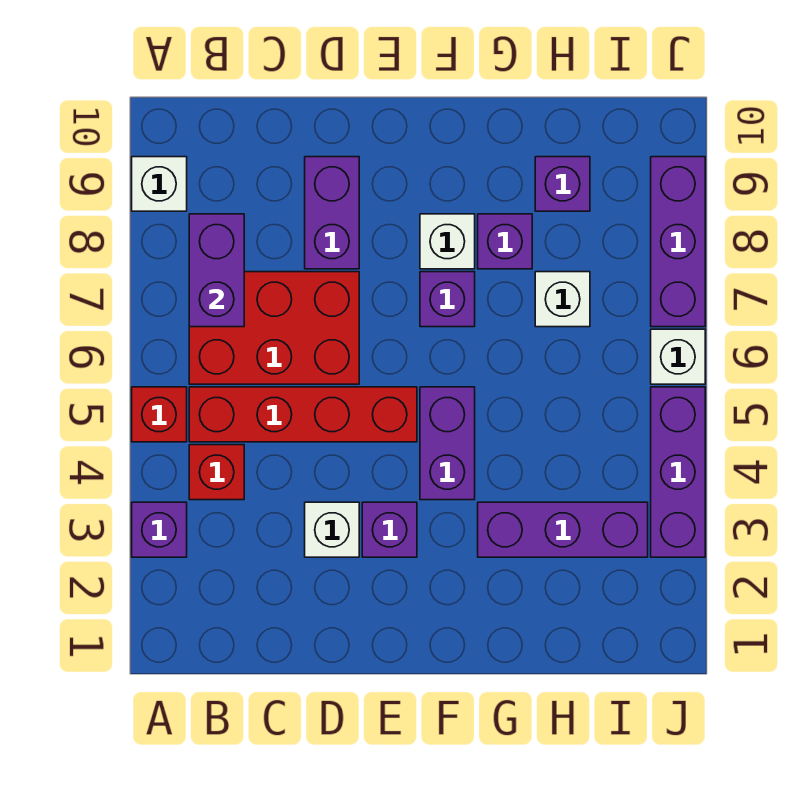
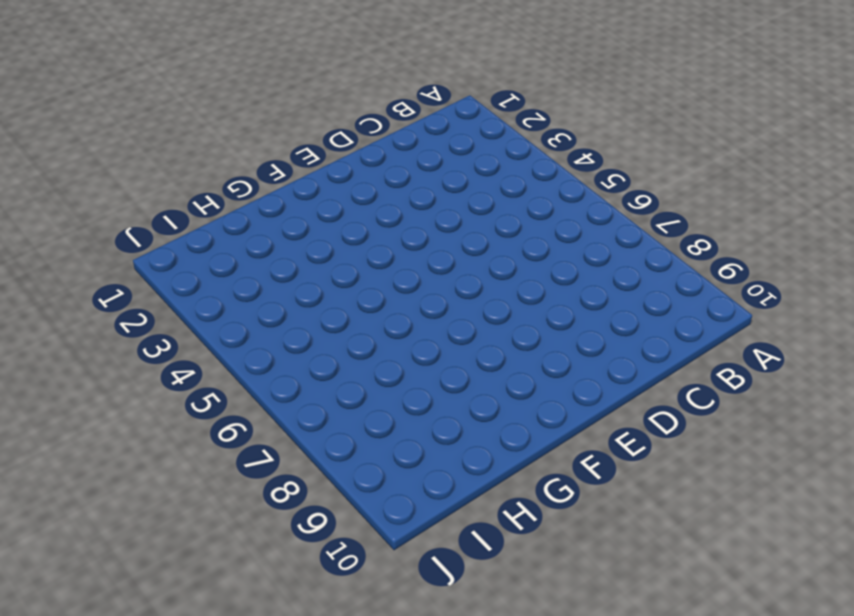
none -> purple 1x1 brick [132,502,187,557]
none -> red 1x1 brick [132,387,187,442]
none -> white 1x1 brick [132,157,187,211]

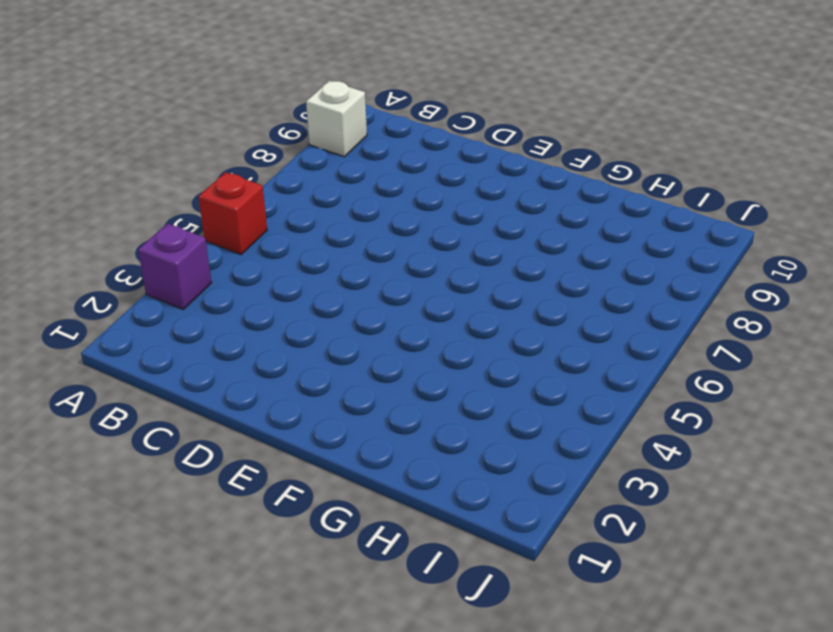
none -> red 1x1 brick [189,445,244,500]
none -> red 1x4 brick [189,387,417,442]
none -> red 2x3 brick [189,272,359,384]

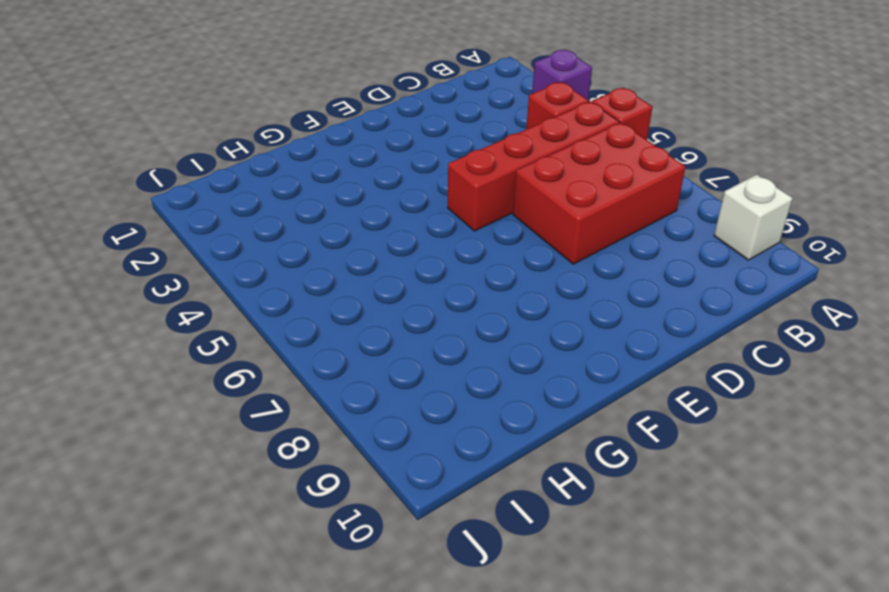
none -> white 1x1 brick [305,502,359,557]
none -> purple 1x2 brick [305,157,359,269]
none -> purple 1x1 brick [362,502,417,557]

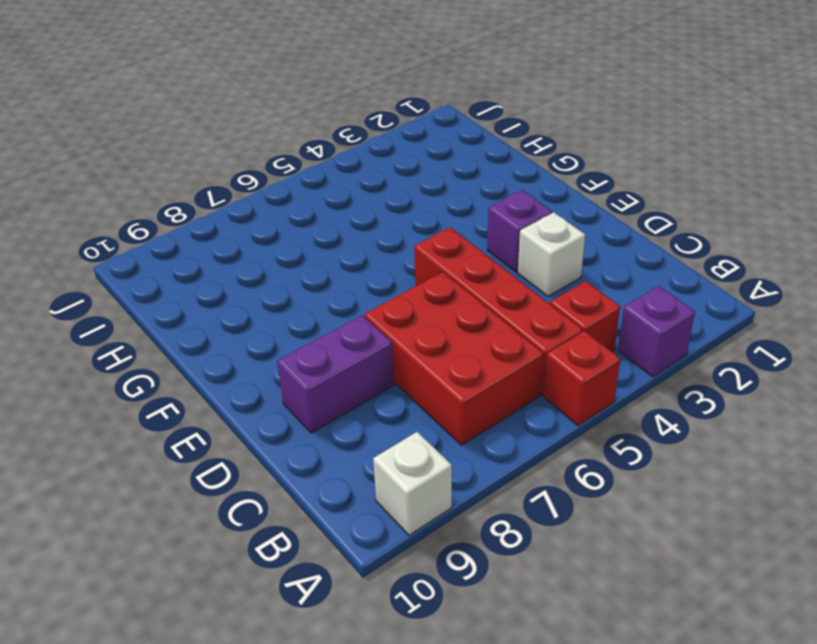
none -> purple 1x2 brick [420,387,475,500]
none -> purple 1x1 brick [420,272,475,327]
none -> white 1x1 brick [420,214,475,269]

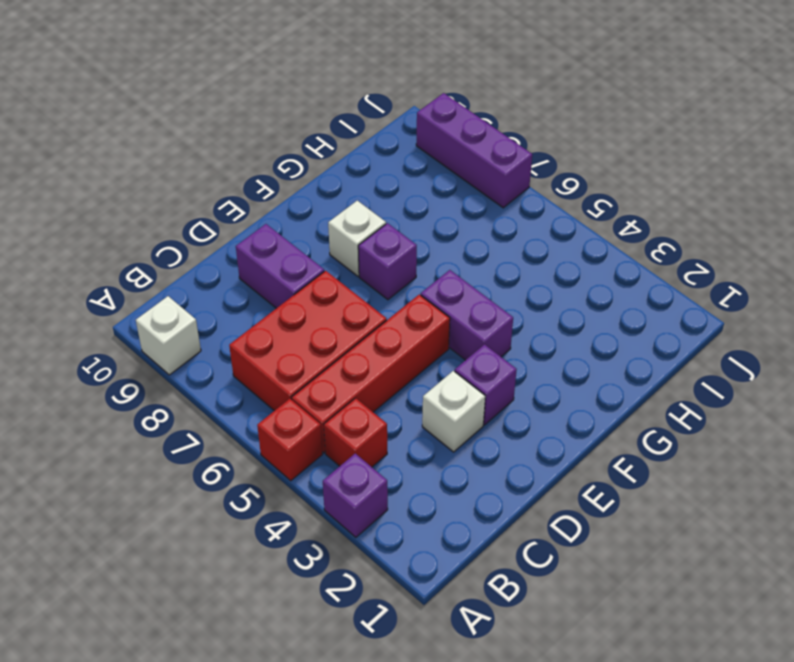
none -> purple 1x3 brick [478,502,648,557]
none -> purple 1x1 brick [478,214,532,269]
none -> white 1x1 brick [535,272,590,327]

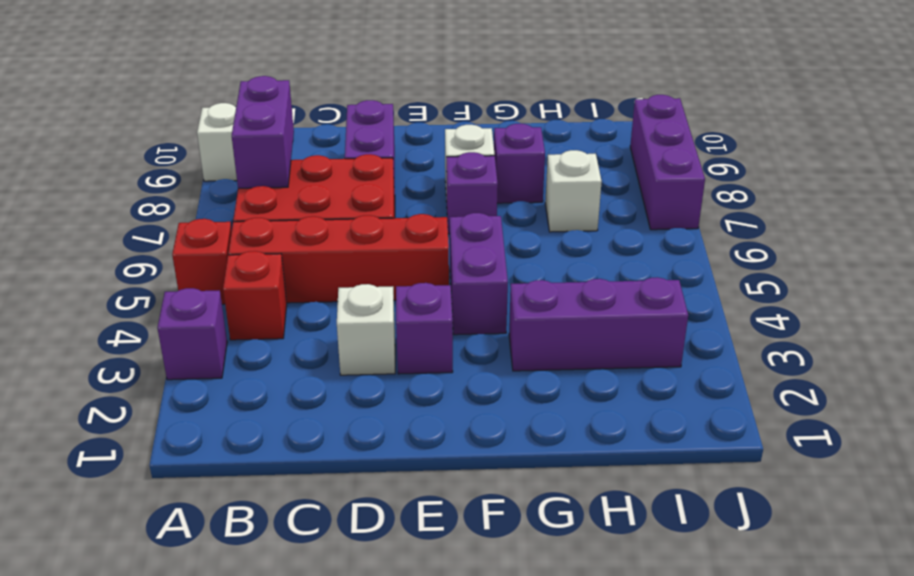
none -> purple 1x1 brick [535,157,590,211]
none -> purple 1x3 brick [651,387,705,557]
none -> white 1x1 brick [651,329,705,384]

